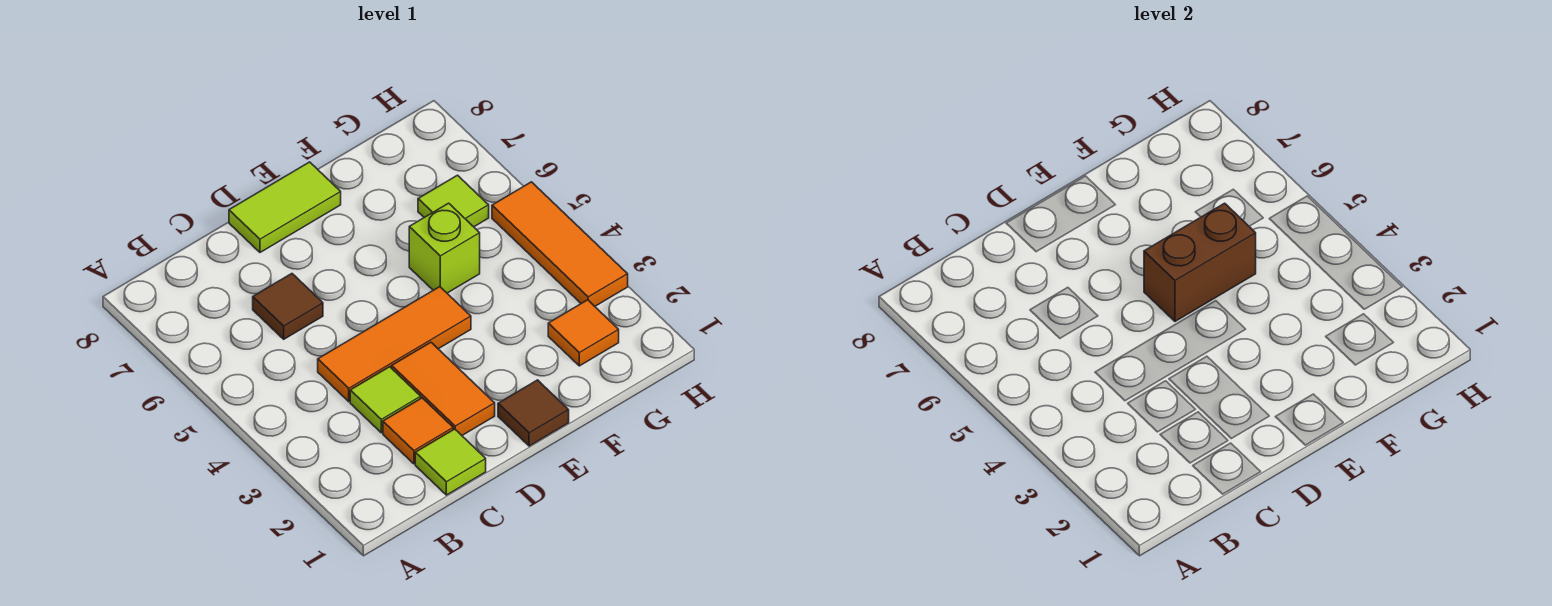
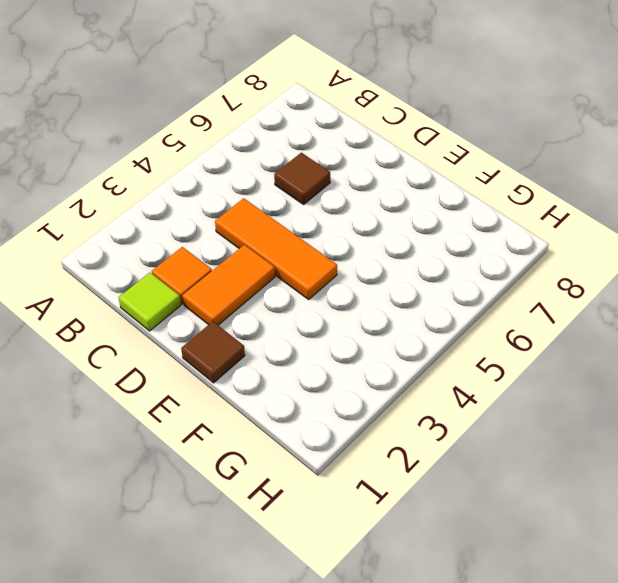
none -> lime 1x1 tile [350,367,421,433]
none -> lime 1x2 tile [229,162,341,252]
none -> lime 1x1 brick [409,203,480,293]

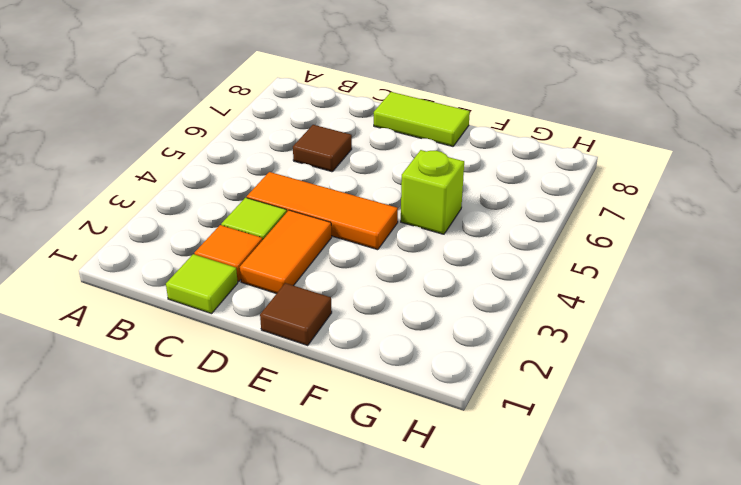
none -> orange 1x1 tile [548,300,619,366]
none -> lime 1x1 tile [418,175,489,227]
none -> orange 1x3 tile [492,182,628,306]

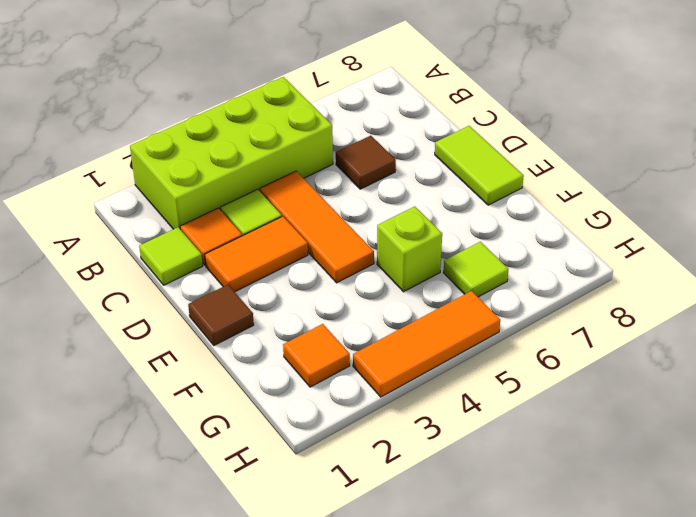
lime 2x4 brick [130,77,333,230] -> none
none -> brown 1x2 brick [1144,203,1256,321]

